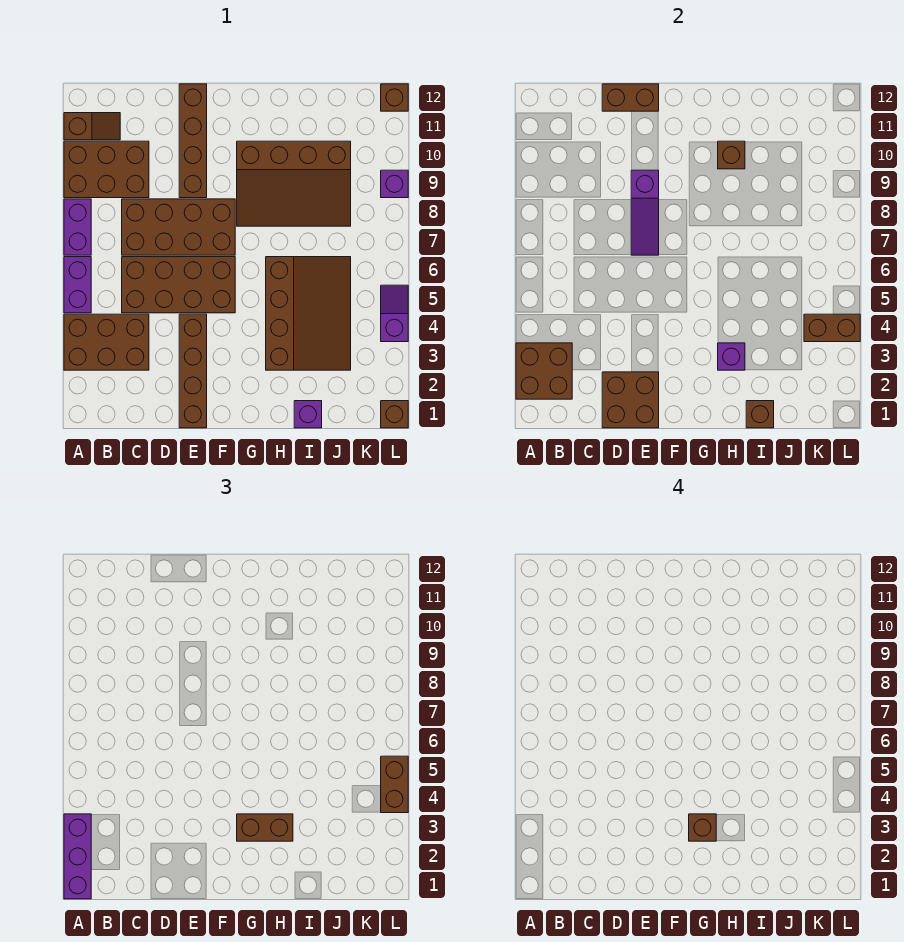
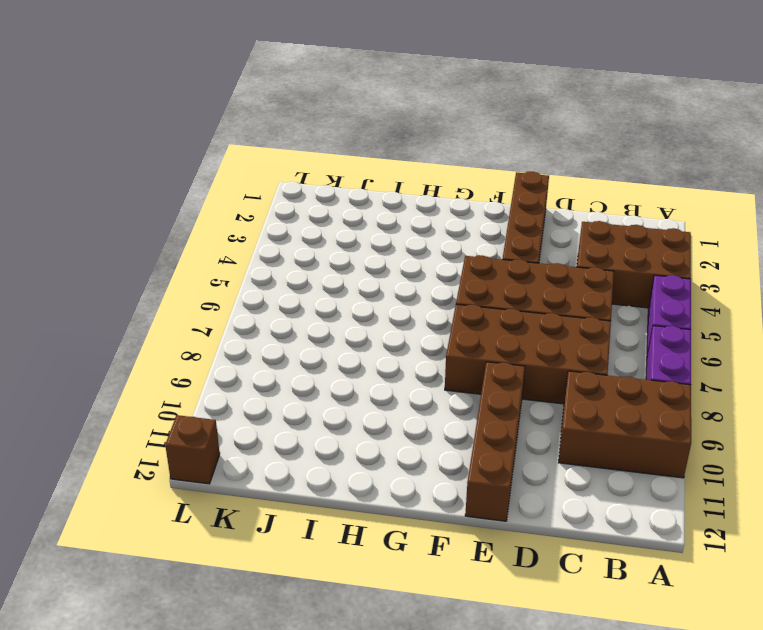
none -> brown 1x2 slope [64,113,120,140]
none -> brown 3x4 slope [237,141,351,226]
none -> brown 3x4 slope [266,257,351,370]

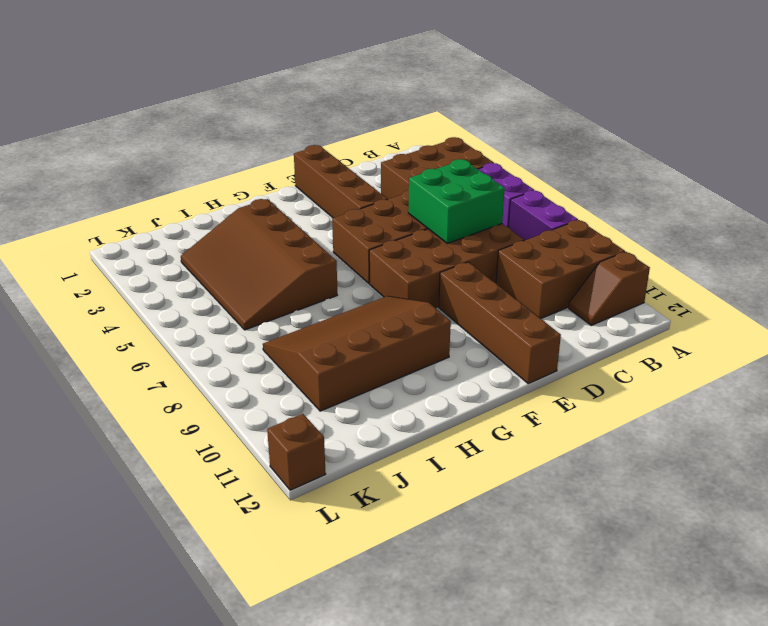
green 2x2 brick [408,159,505,244] -> none
none -> purple 1x1 brick [294,401,322,428]
none -> brown 1x1 brick [381,401,408,428]
none -> purple 1x2 slope [381,285,408,342]

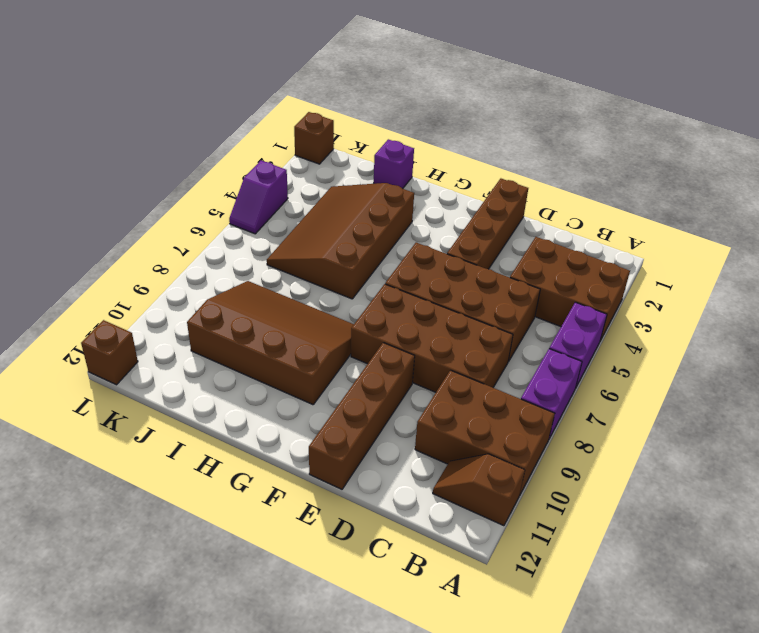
none -> purple 1x1 brick [381,170,408,198]
none -> brown 2x2 brick [516,343,572,399]
none -> brown 2x2 brick [602,372,659,428]

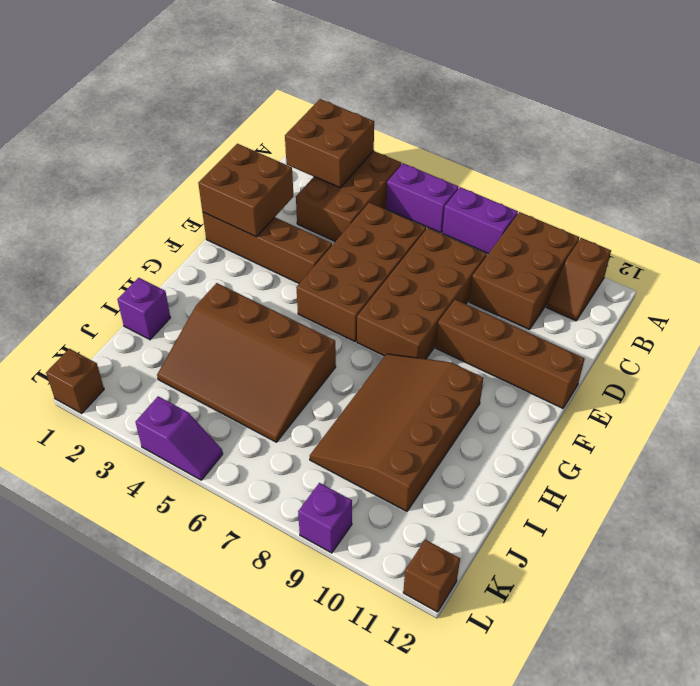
none -> brown 1x2 brick [602,84,659,111]
none -> purple 1x3 slope [631,170,659,255]
none -> purple 1x1 brick [718,343,745,370]

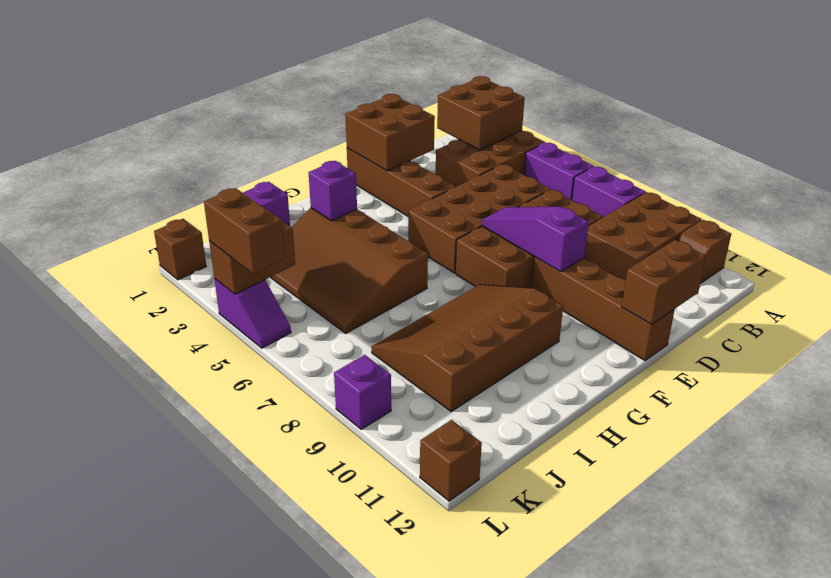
none -> brown 1x1 brick [718,141,745,169]
none -> brown 1x1 brick [746,401,774,428]
none -> purple 1x3 brick [64,814,91,899]

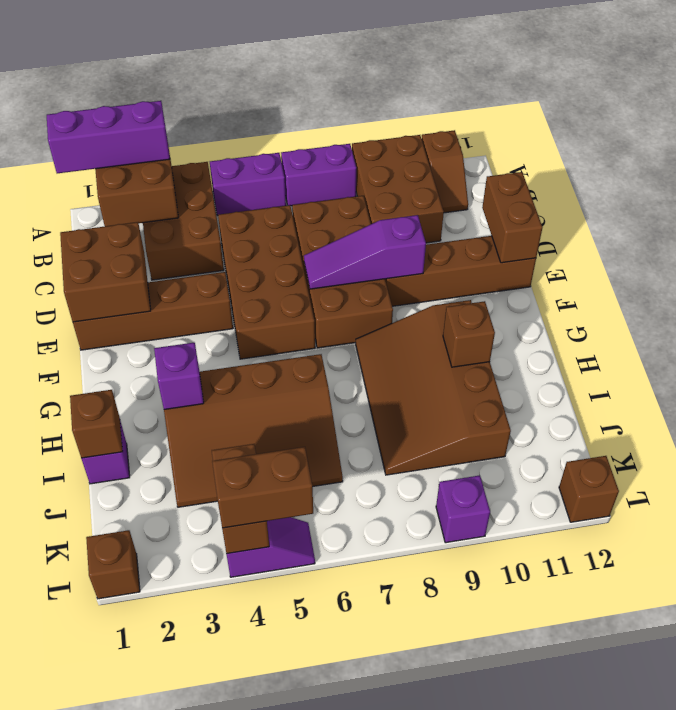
none -> brown 1x2 brick [237,814,293,841]
none -> brown 1x1 brick [689,814,716,841]

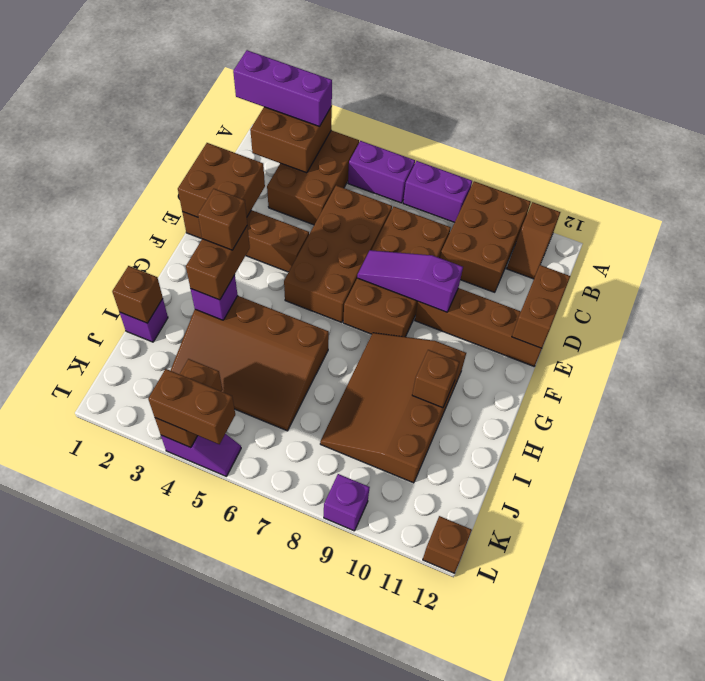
none -> brown 1x1 brick [381,401,408,428]

